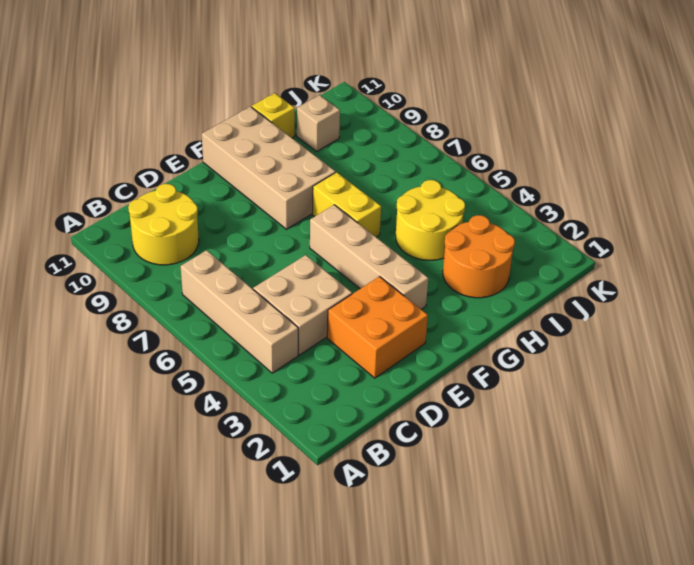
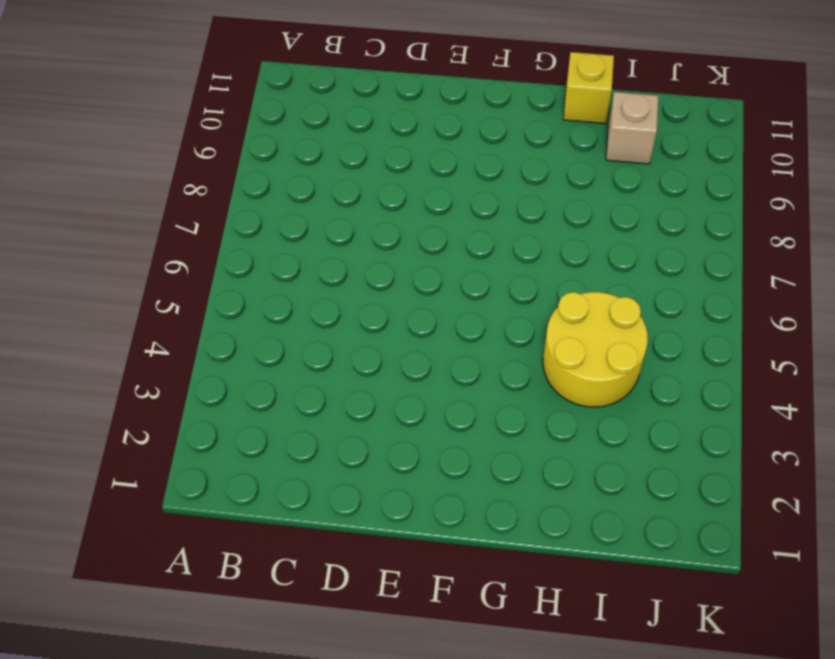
none -> tan 1x4 brick [181,250,298,373]
none -> yellow 2x2 round brick [128,184,199,265]

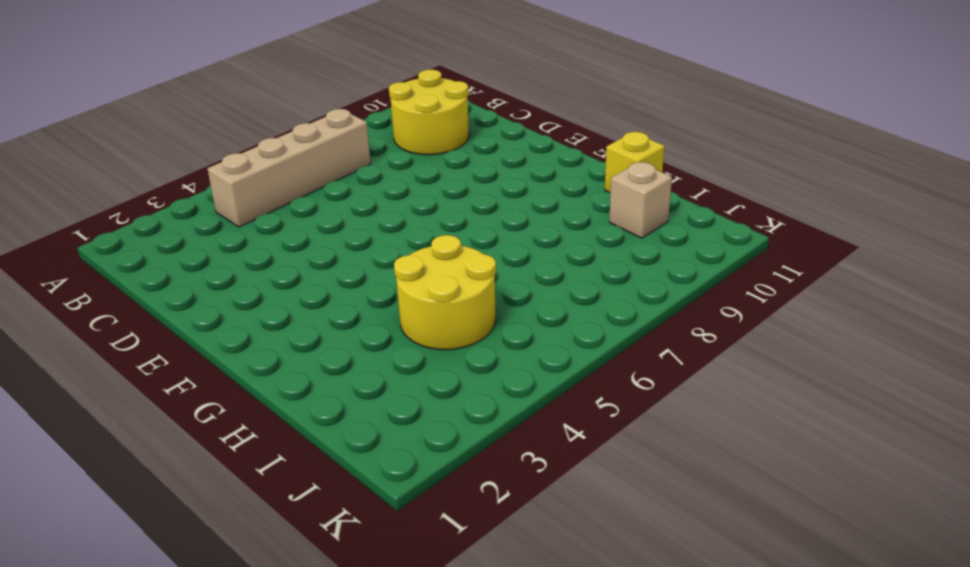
none -> tan 2x2 brick [253,255,352,355]
none -> orange 2x2 brick [327,277,428,378]

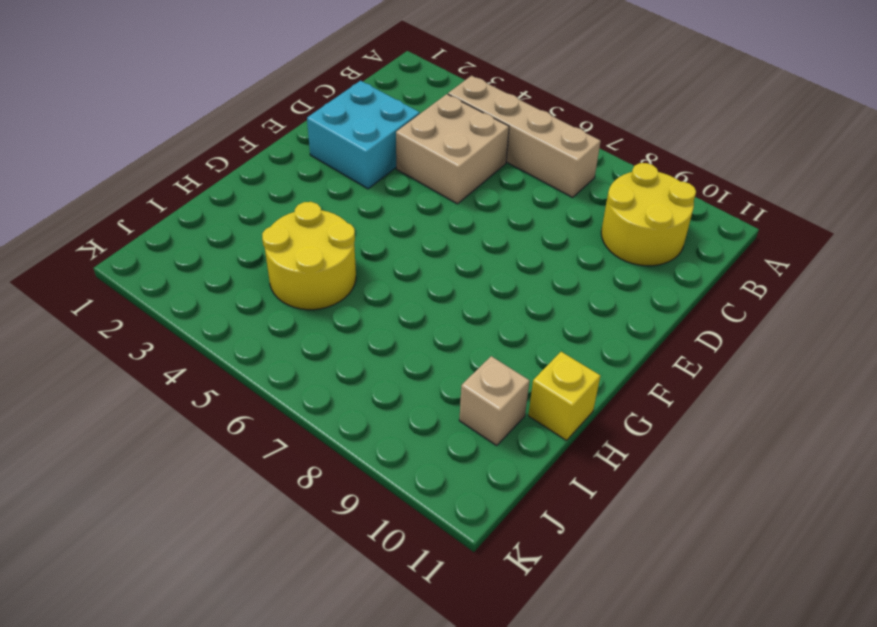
cyan 2x2 brick [307,81,420,189] -> orange 2x2 brick [327,277,428,378]
none -> tan 1x4 brick [310,205,428,309]
none -> tan 2x4 brick [202,107,336,229]

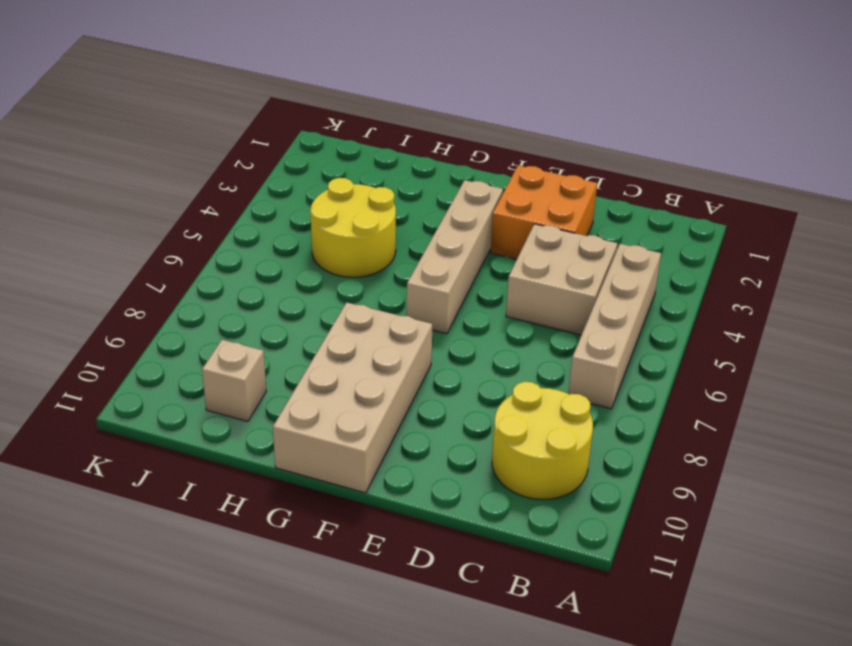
none -> yellow 1x2 brick [313,172,381,237]
none -> orange 2x2 round brick [443,215,515,298]

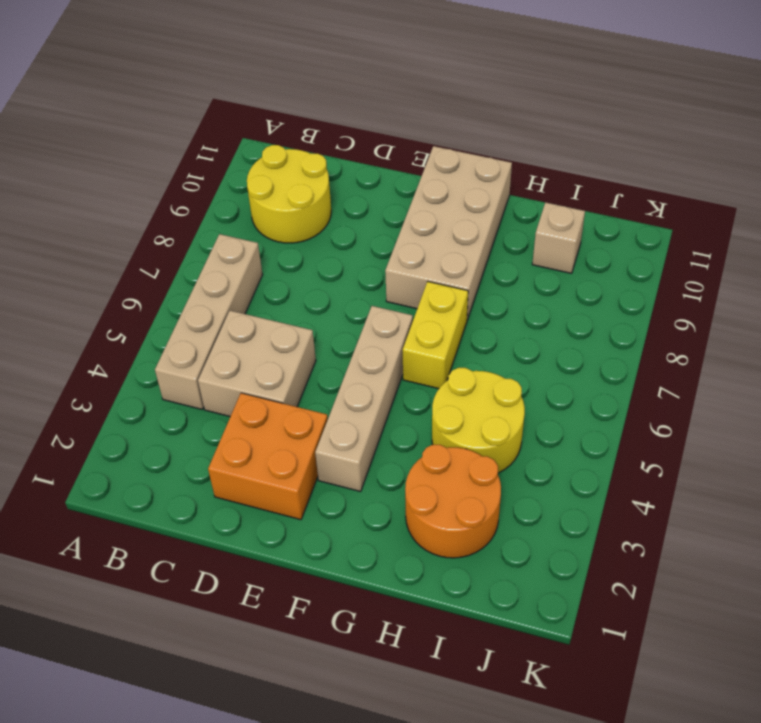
none -> yellow 1x1 brick [252,93,295,138]

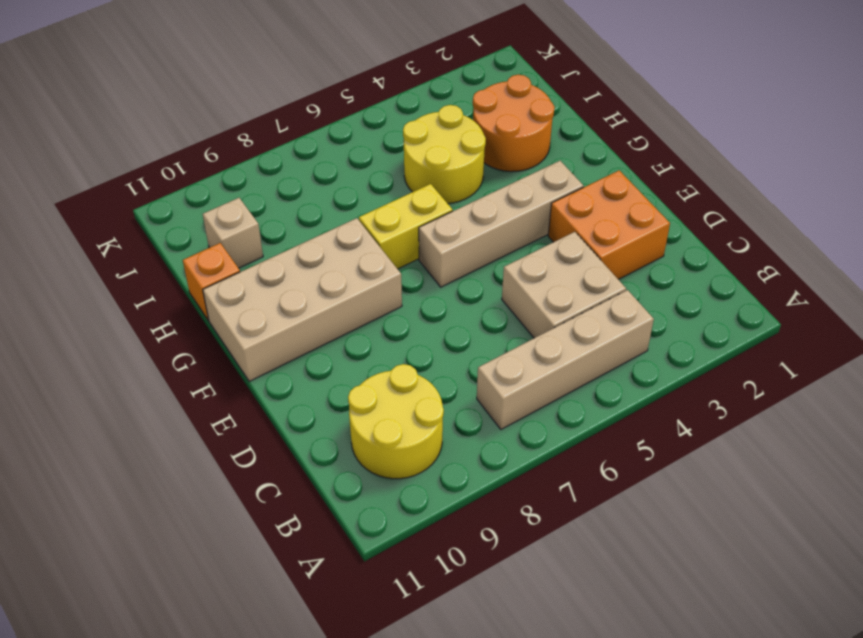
orange 1x1 brick [183,243,240,320] -> yellow 1x1 brick [252,93,295,138]

